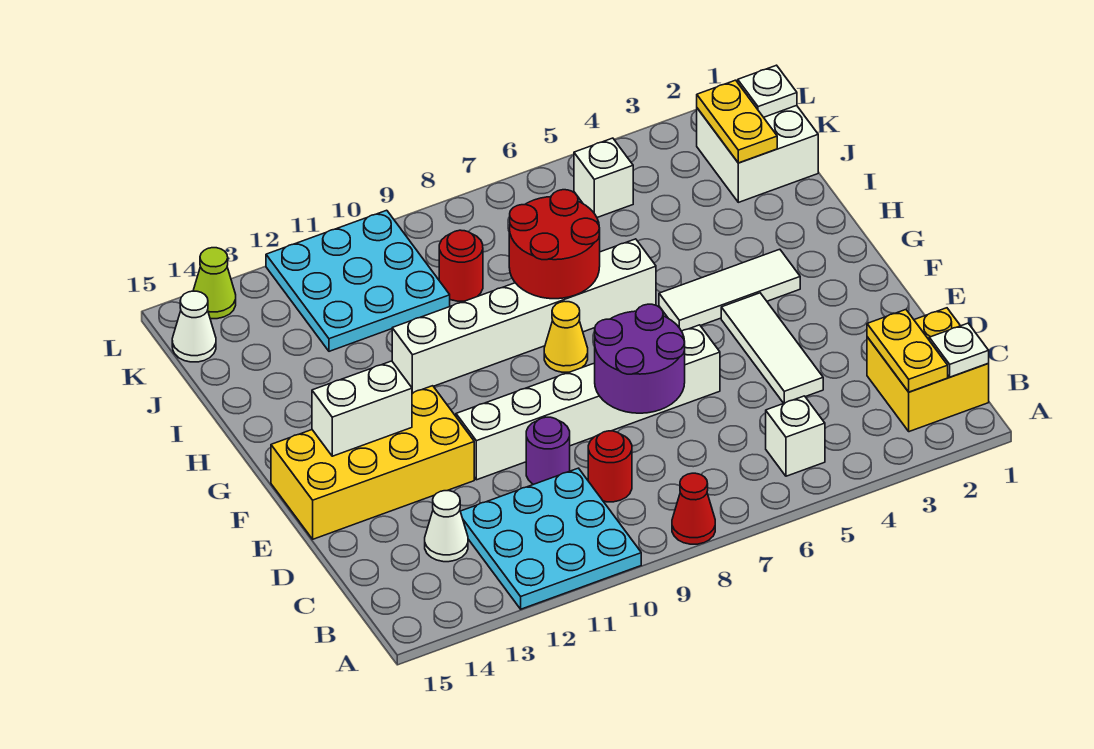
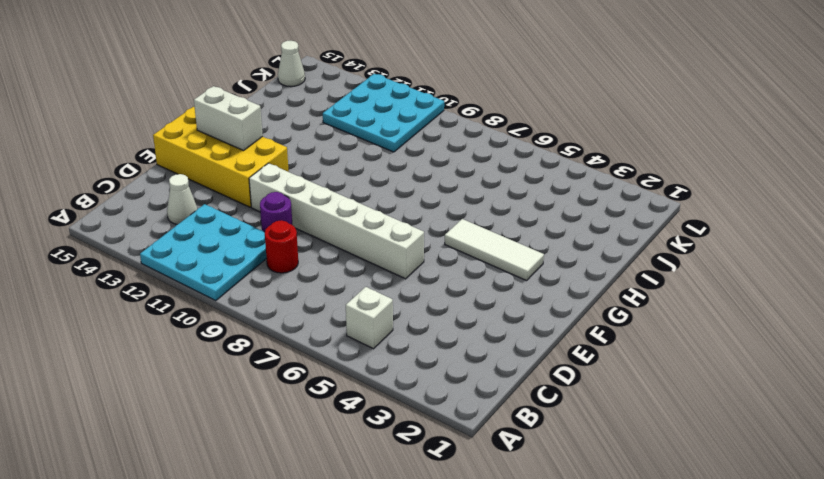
none -> red 1x1 cone [672,473,715,544]
none -> yellow 2x2 brick [867,308,989,432]
none -> white 1x3 tile [721,293,823,403]

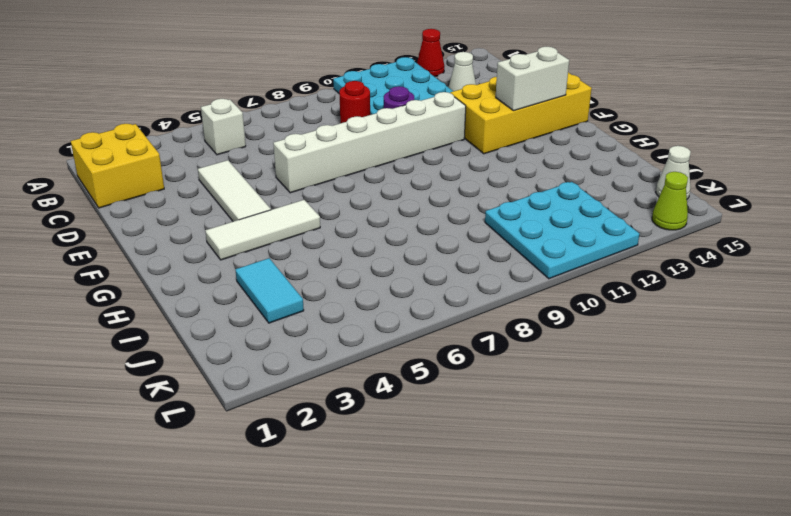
red 1x1 cone [417,29,444,77] -> red 1x1 cone moved to [672,473,715,544]
cyan 1x2 tile [235,258,304,323] -> none
none -> yellow 1x1 cone [544,301,588,372]
none -> white 1x6 brick [392,239,656,393]
none -> white 2x2 brick [697,105,818,202]

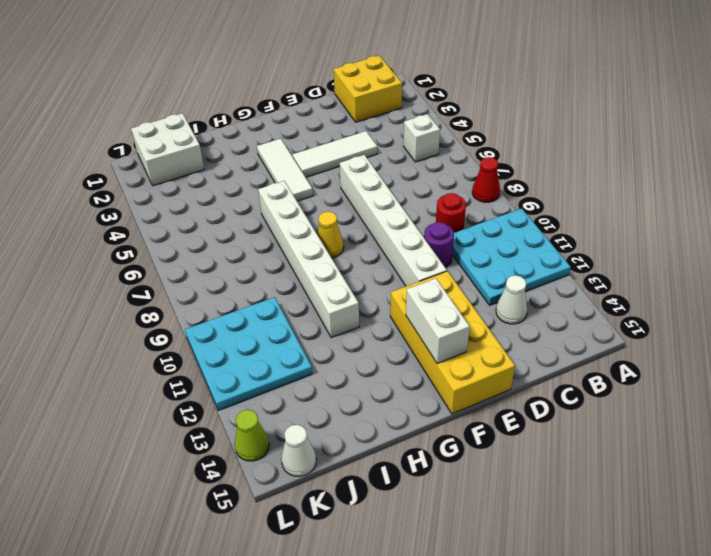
none -> red 1x1 round brick [439,230,483,301]
none -> white 1x1 brick [574,138,633,217]
none -> white 1x1 plate [929,323,989,377]

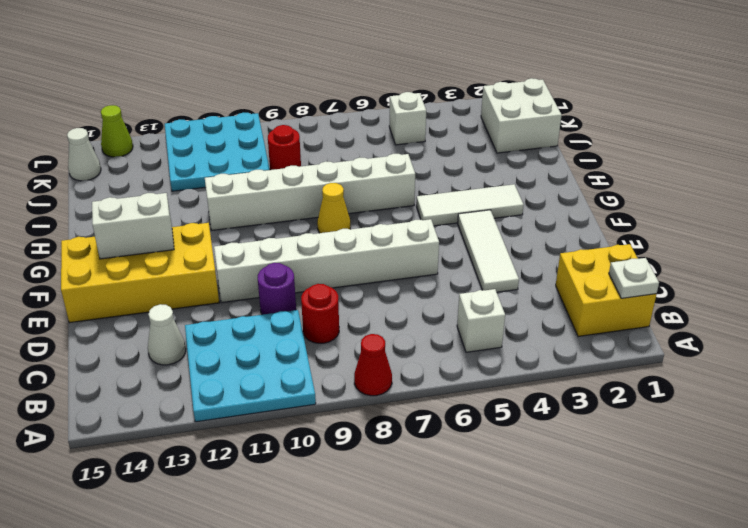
none -> yellow 1x2 plate [867,310,948,392]
none -> purple 2x2 round brick [595,304,685,413]
none -> red 2x2 round brick [509,190,600,299]

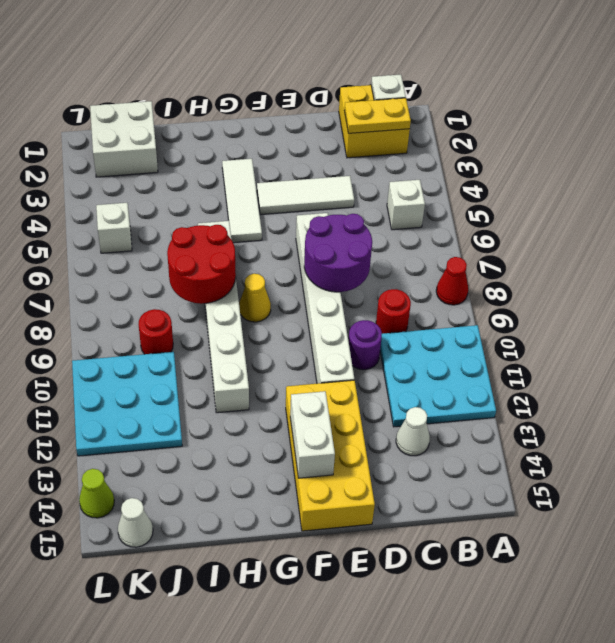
none -> yellow 1x2 plate [697,80,777,163]
none -> white 1x1 plate [738,65,797,117]

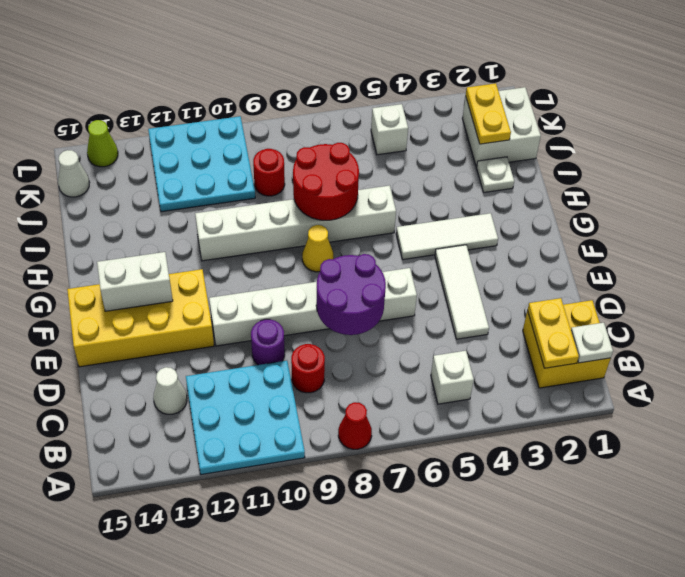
white 1x1 plate [477,157,514,192] -> white 1x1 plate moved to [738,65,797,117]

